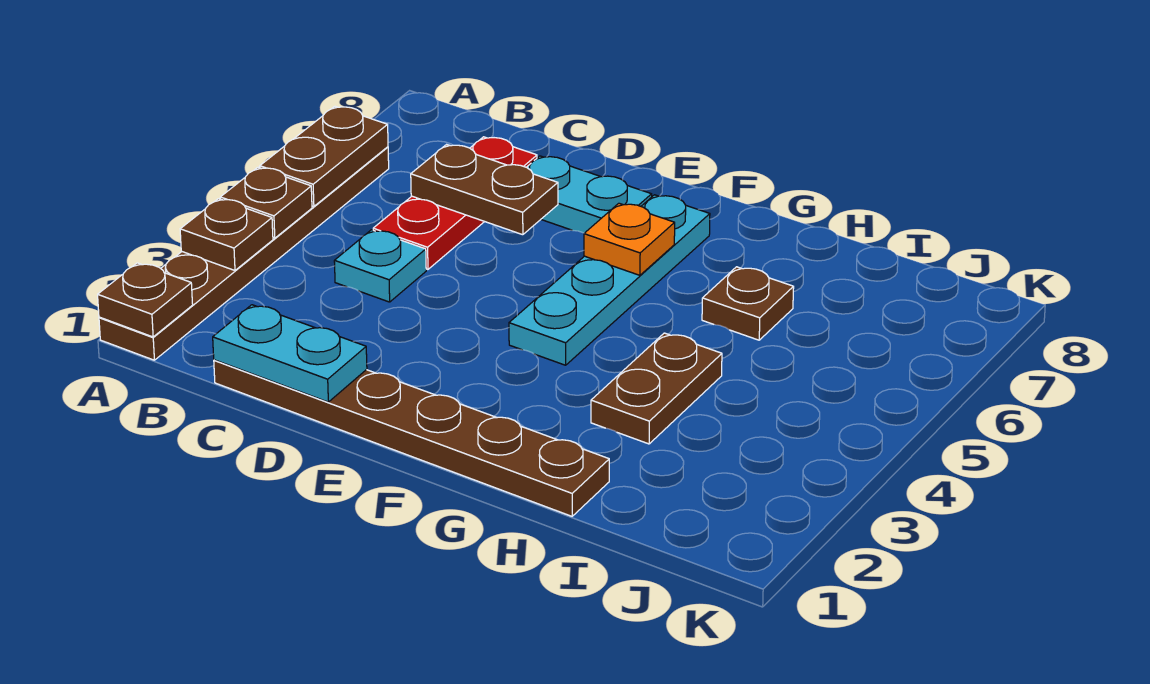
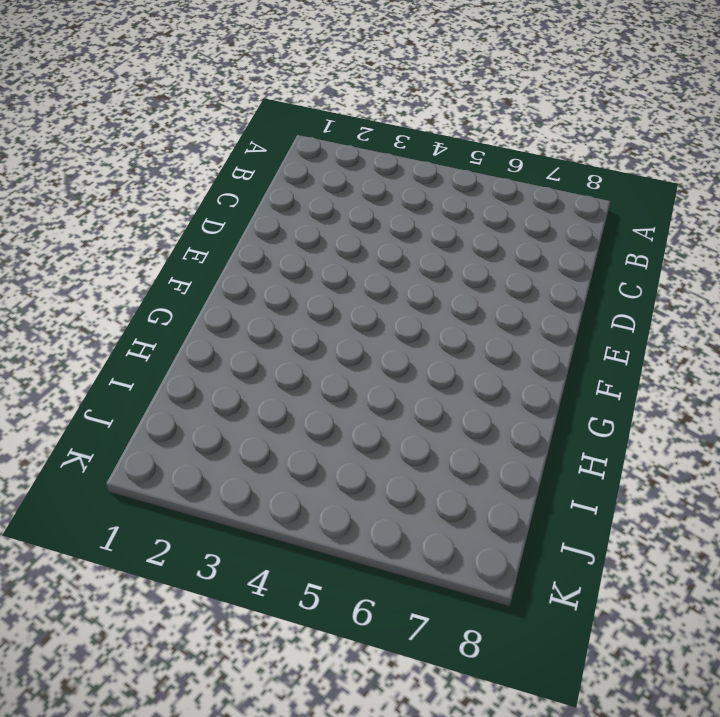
none -> brown 1x6 plate [99,147,389,360]
none -> brown 1x6 plate [214,360,609,516]
none -> cyan 1x1 plate [334,230,426,302]

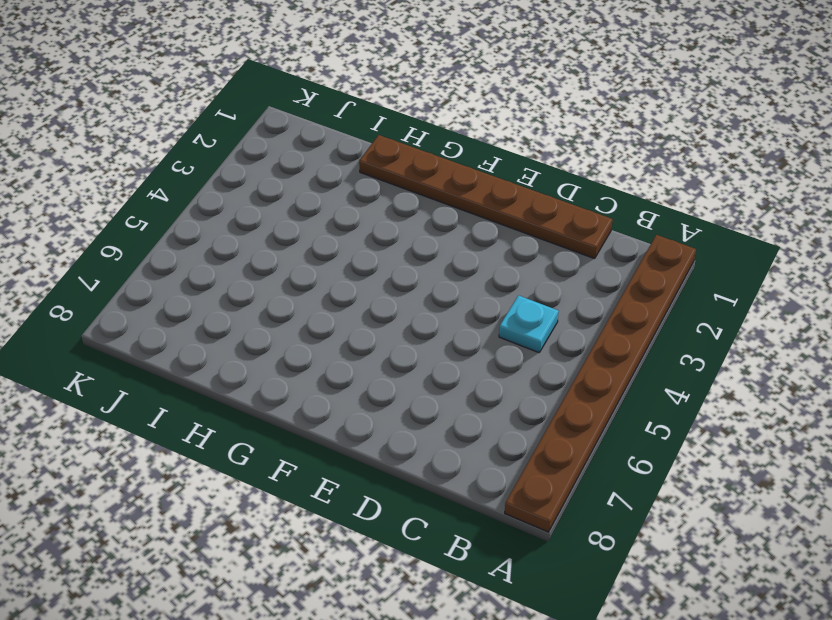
brown 1x8 plate [505,235,696,532] -> brown 1x6 plate [99,147,389,360]
none -> red 1x3 plate [373,137,537,269]
none -> cyan 1x2 plate [527,156,652,233]
none -> cyan 1x4 plate [509,195,710,365]

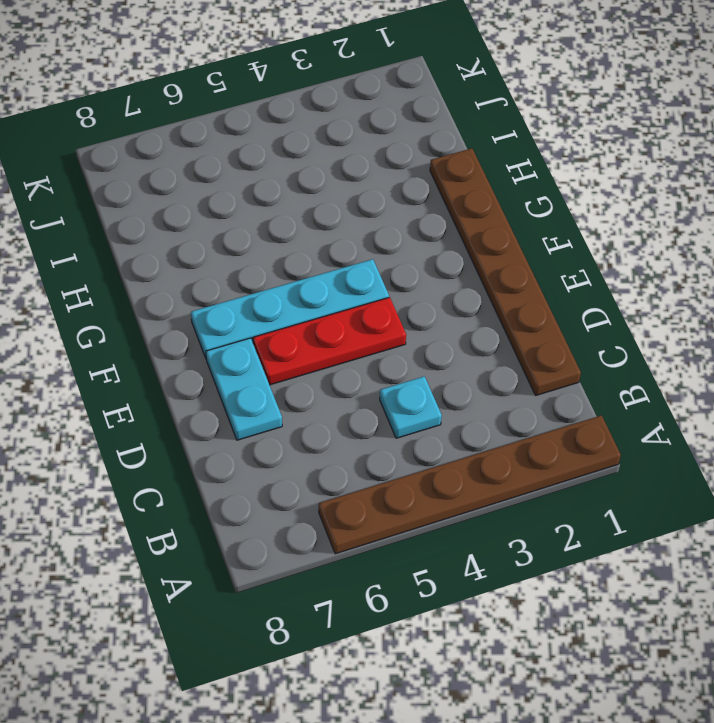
red 1x3 plate [253,297,406,385] -> red 1x3 plate moved to [373,137,537,269]
none -> brown 1x2 plate [591,333,722,444]
none -> brown 1x1 plate [702,267,794,340]
none -> brown 1x1 plate [98,263,193,337]

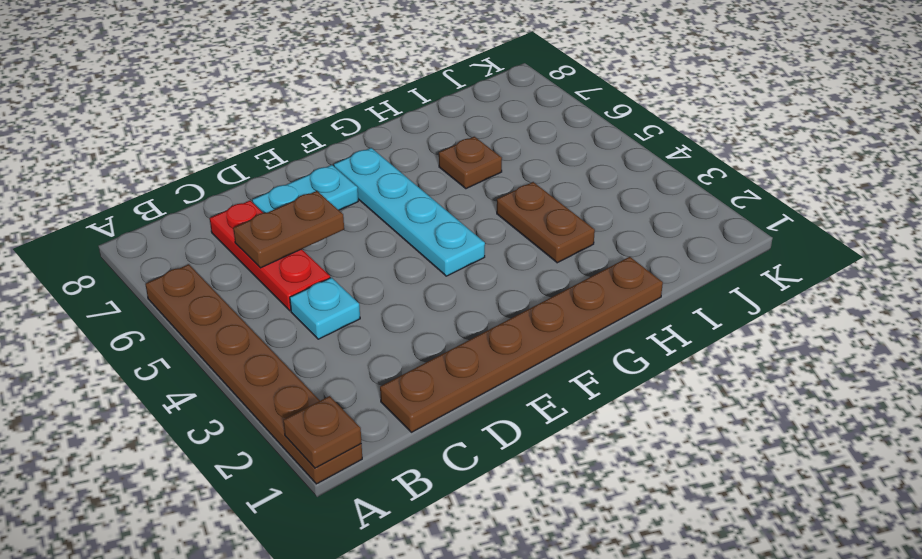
none -> brown 1x1 plate [180,199,273,270]
none -> brown 1x1 plate [220,167,312,238]
none -> brown 1x2 plate [260,107,388,207]

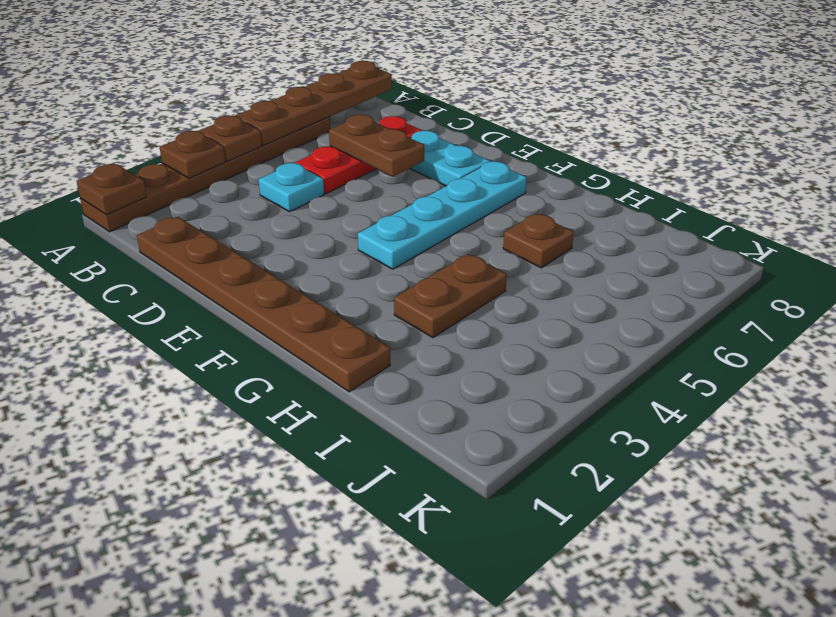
brown 1x4 plate [235,61,392,145] -> brown 1x2 plate [260,107,388,207]
none -> cyan 1x2 plate [213,305,367,402]
none -> orange 1x1 plate [584,203,675,275]

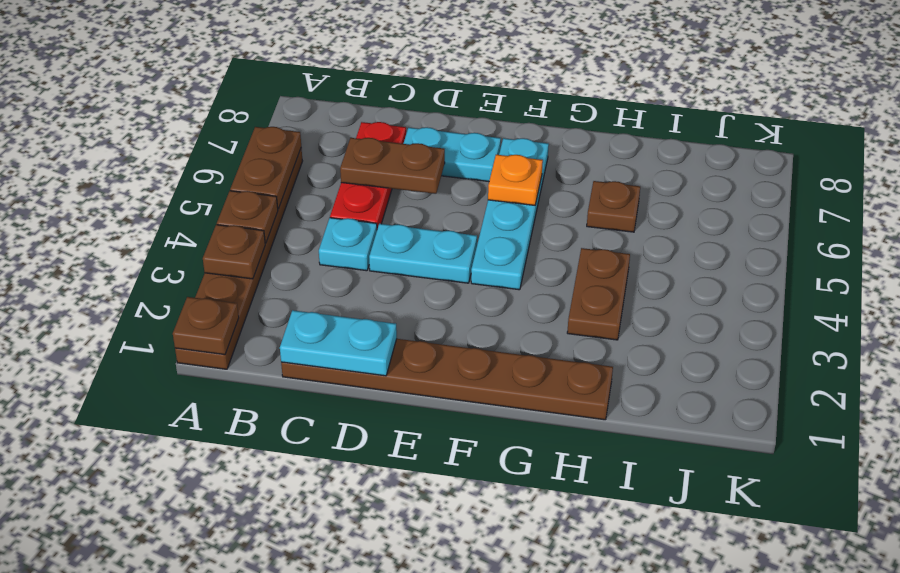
cyan 1x2 plate [369,224,477,283] -> none

